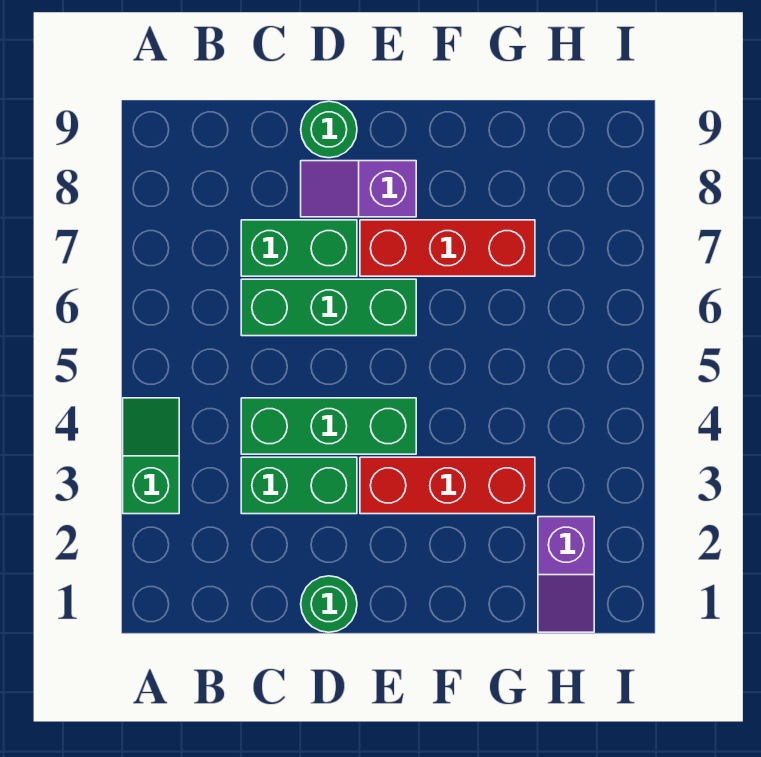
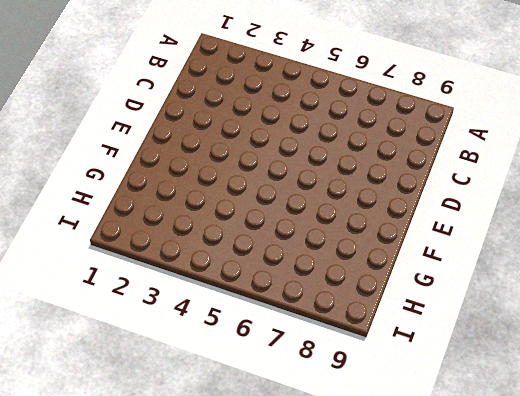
none -> green 1x2 slope [123,398,179,514]
none -> green 1x2 brick [241,457,357,514]

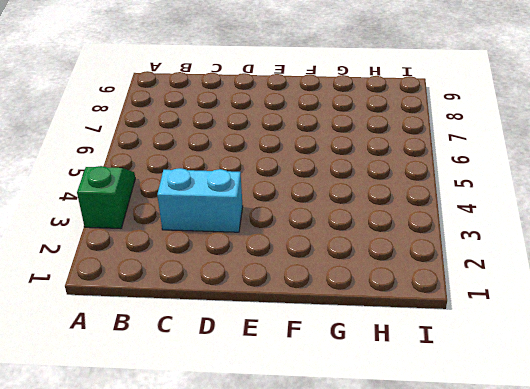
cyan 1x2 brick [157,168,243,232] -> green 1x2 brick [241,457,357,514]
none -> green 1x3 brick [241,398,416,454]
none -> green 1x3 brick [241,279,416,336]

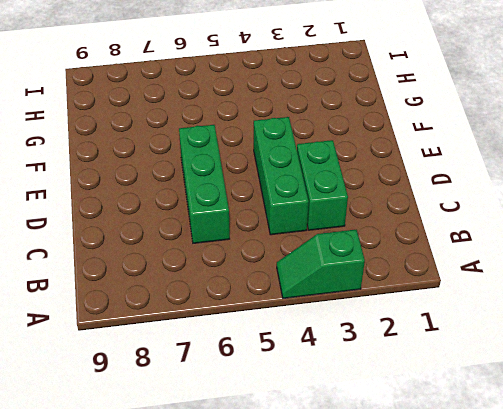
none -> green 1x2 brick [241,220,357,276]
none -> green 1x1 round brick [301,576,357,632]

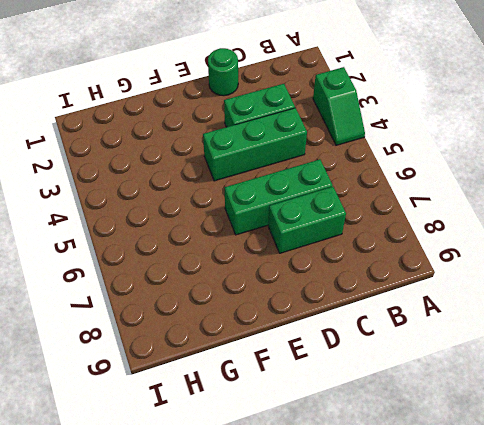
none -> purple 1x2 slope [301,161,416,217]
none -> green 1x1 round brick [301,101,357,158]

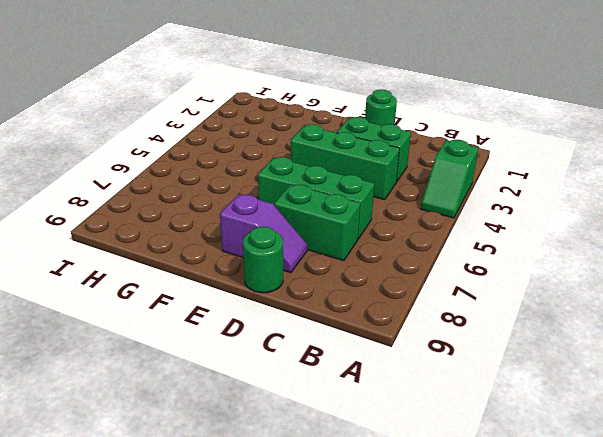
none -> red 1x3 brick [360,457,535,514]
none -> red 1x3 brick [360,220,535,276]

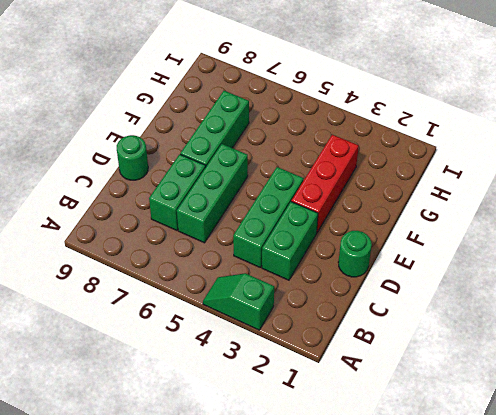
green 1x3 brick [180,91,249,166] -> red 1x3 brick [360,220,535,276]
none -> purple 1x2 slope [301,161,416,217]
none -> purple 1x2 slope [538,517,594,632]

